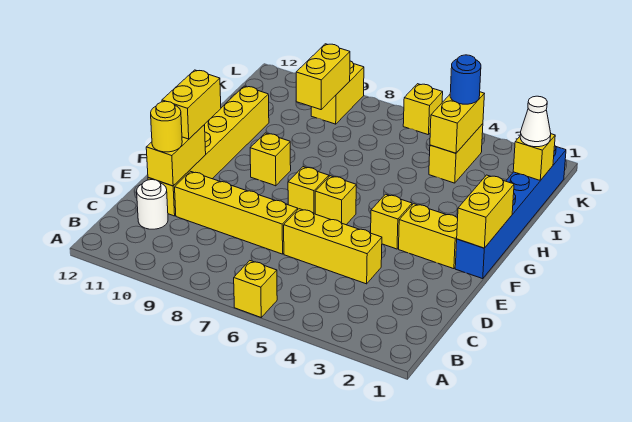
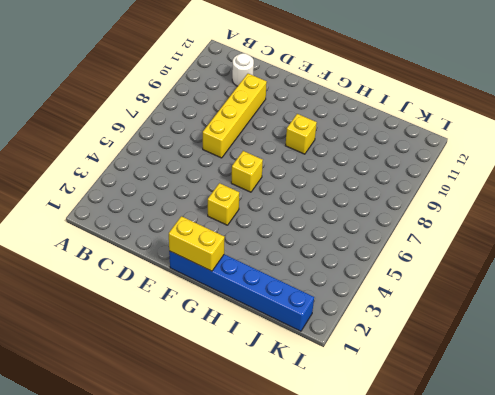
none -> yellow 1x1 brick [234,261,277,317]
none -> yellow 1x3 brick [284,209,382,284]
none -> yellow 1x6 brick [148,86,269,216]

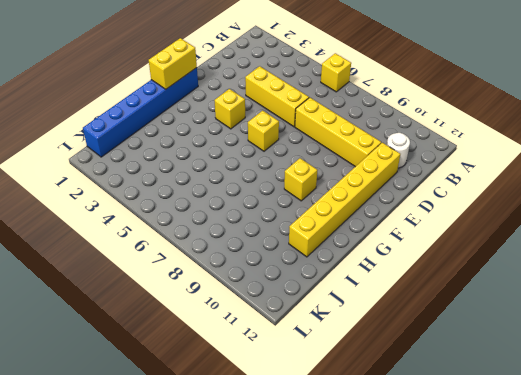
none -> yellow 1x2 brick [399,204,458,269]
none -> yellow 1x1 brick [288,167,329,214]
none -> yellow 1x2 brick [429,124,483,183]

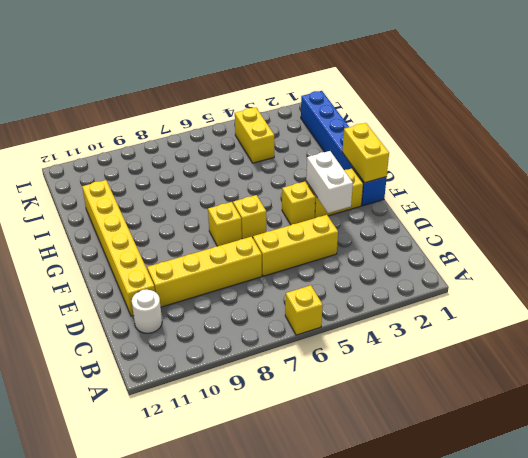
white 1x2 brick [306,151,353,213] -> none
none -> yellow 1x1 brick [250,133,291,186]
none -> yellow 1x2 brick [311,61,364,124]
none -> yellow 1x1 brick [403,84,443,135]

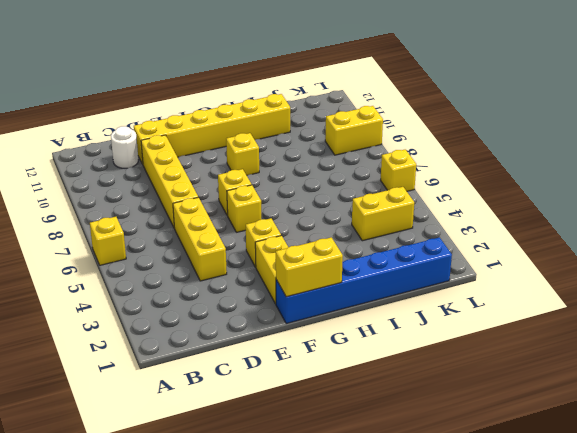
none -> yellow 1x2 brick [146,125,206,186]
none -> yellow 1x1 brick [513,134,555,180]
none -> yellow 1x2 brick [430,92,484,153]

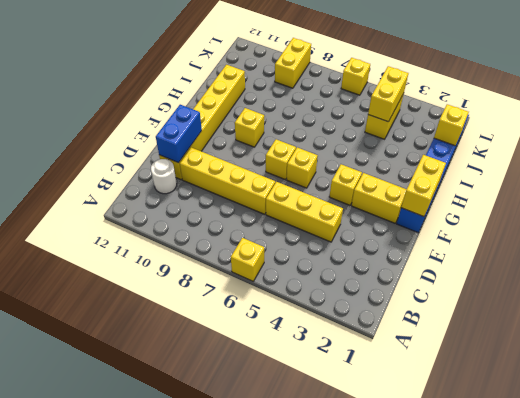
blue 1x2 brick [156,105,202,163] -> yellow 1x2 brick [146,125,206,186]
none -> yellow 1x2 brick [296,44,350,110]
none -> yellow 1x1 round brick [151,101,182,152]
none -> yellow 1x2 brick [162,70,221,139]

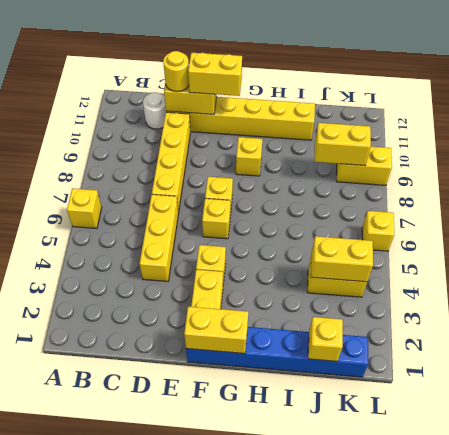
none -> white 1x1 cone [520,96,551,147]
none -> blue 1x1 round brick [450,55,481,104]

